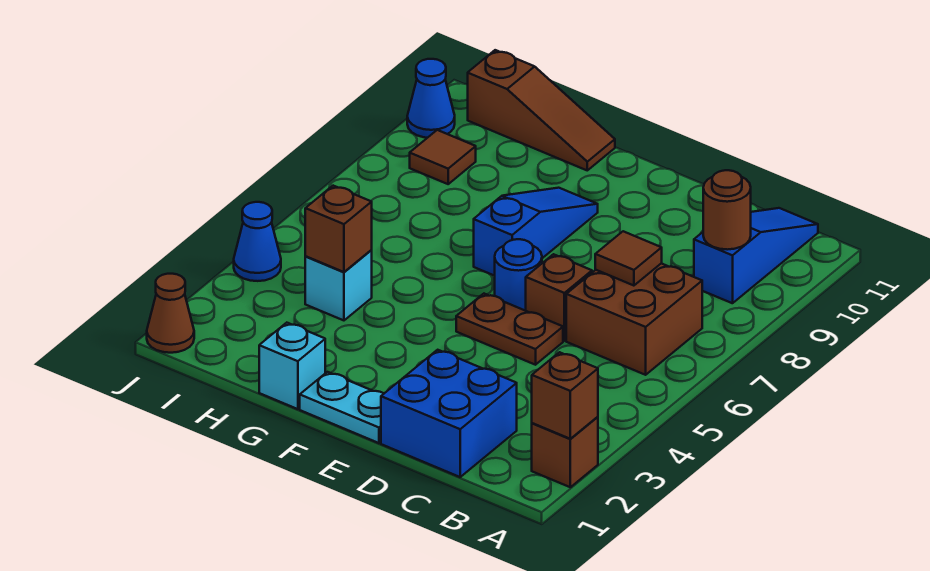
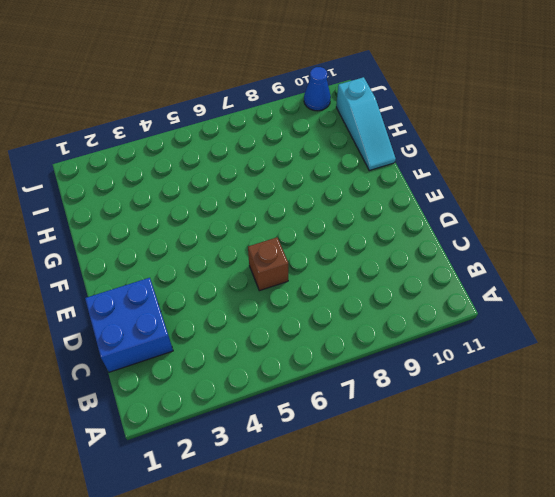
cyan 1x3 slope [336,77,396,171] -> brown 1x3 slope [468,50,615,170]
none -> brown 1x1 brick [532,417,598,487]
none -> brown 2x2 brick [566,263,702,375]
none -> blue 1x3 slope [694,208,818,303]

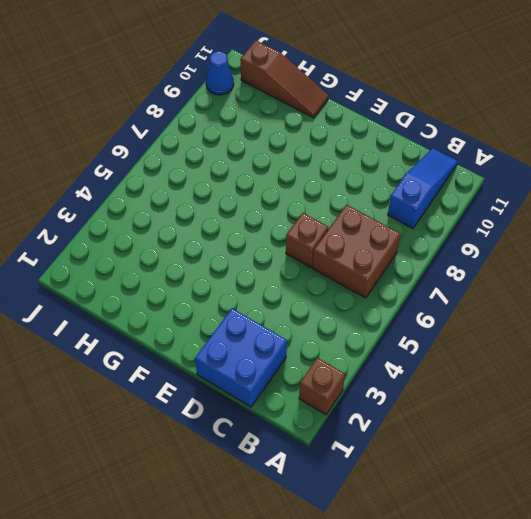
none -> brown 1x2 plate [456,294,563,365]
none -> cyan 1x2 plate [300,372,384,443]
none -> blue 1x1 round brick [495,239,542,311]

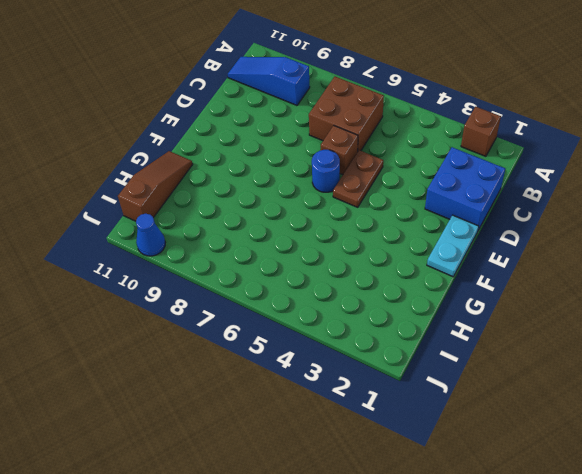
none -> blue 1x3 slope [474,188,598,276]
none -> cyan 1x1 brick [259,323,325,409]
none -> cyan 1x1 brick [305,250,372,320]

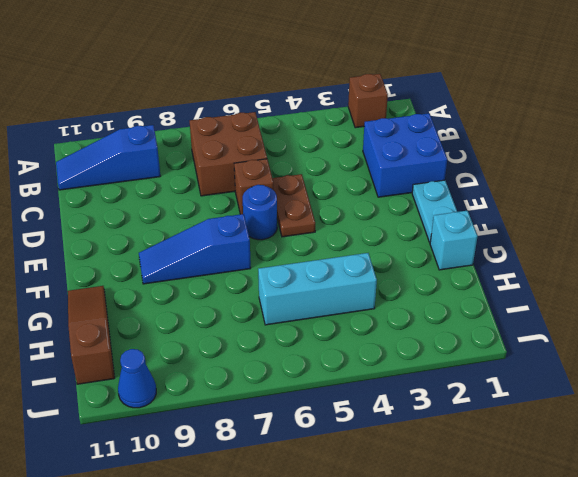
cyan 1x3 brick [258,253,377,325] -> cyan 1x1 brick [305,250,372,320]
none -> brown 1x1 tile [410,130,476,184]
none -> brown 1x1 cone [147,274,194,353]
none -> blue 1x1 cone [234,202,281,281]

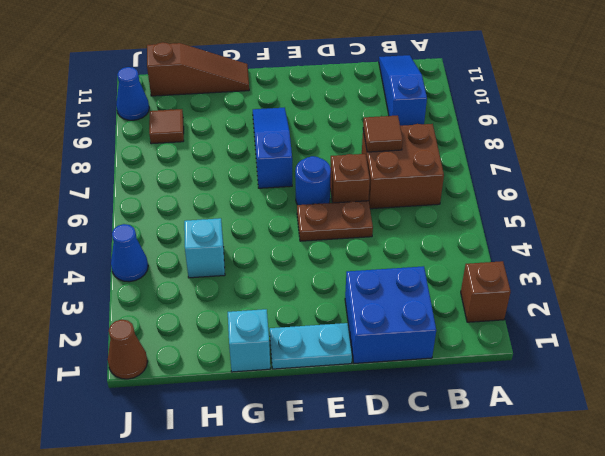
none -> brown 1x1 brick [532,352,598,439]
none -> brown 1x1 round brick [703,170,751,250]
none -> brown 1x1 brick [305,186,372,272]

